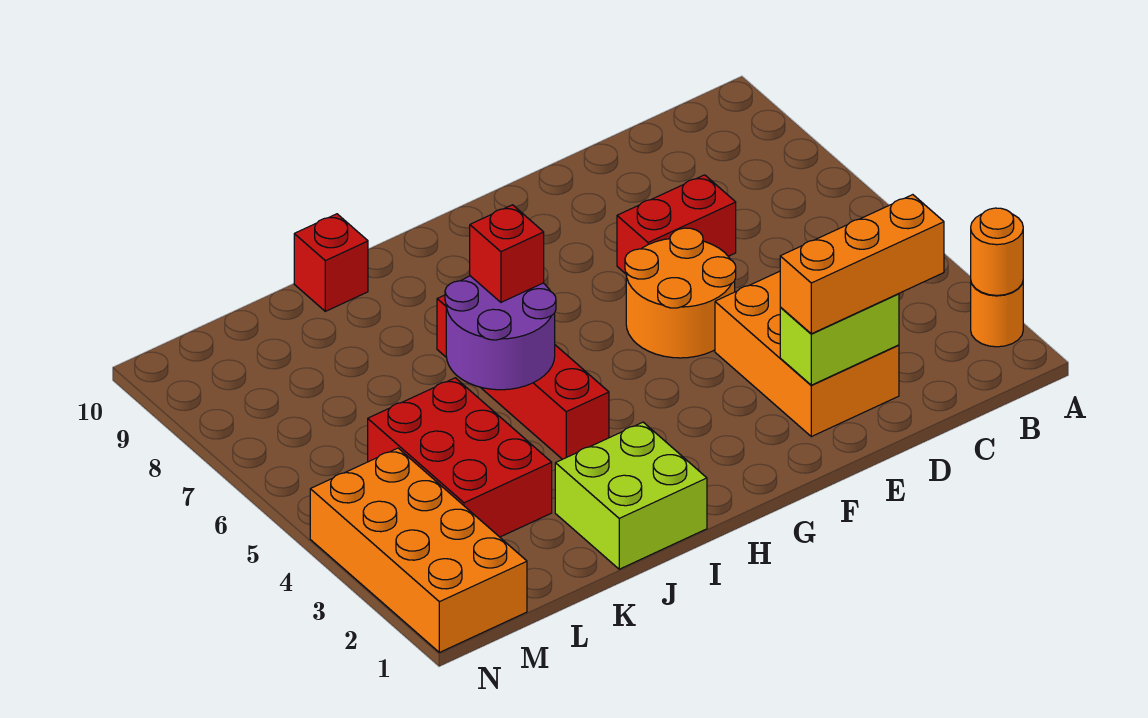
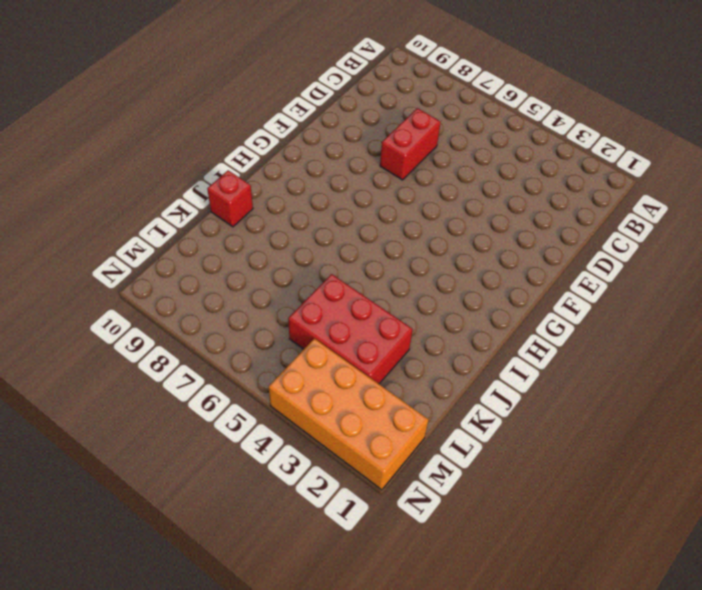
none -> orange 1x1 round brick [971,282,1023,347]
none -> orange 2x3 brick [715,271,899,437]
none -> orange 2x2 round brick [625,228,736,358]

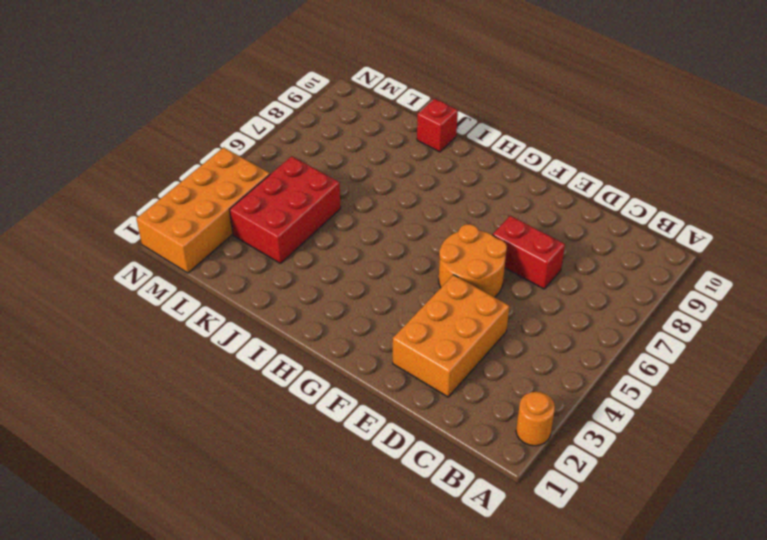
none -> lime 2x2 brick [555,422,707,569]
none -> red 1x4 brick [437,295,609,459]
none -> orange 1x1 round brick [971,208,1023,295]

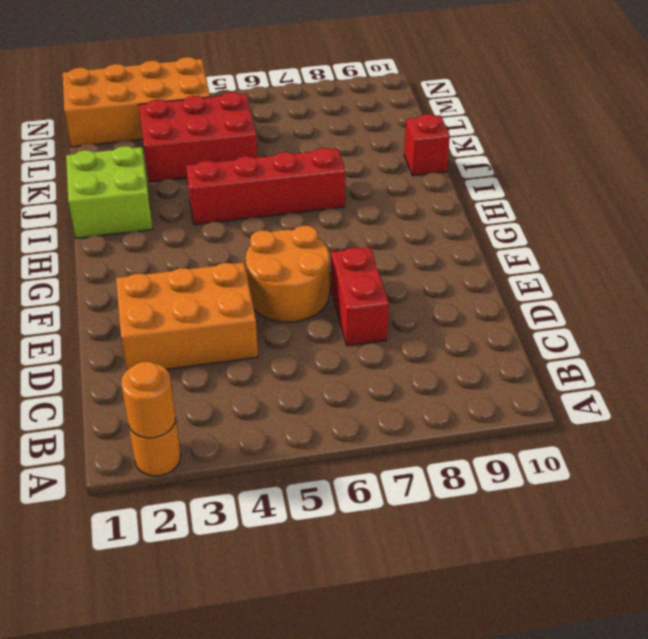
none -> lime 1x2 brick [780,294,899,385]
none -> purple 2x2 round brick [445,276,556,390]
none -> orange 1x3 brick [780,195,944,334]

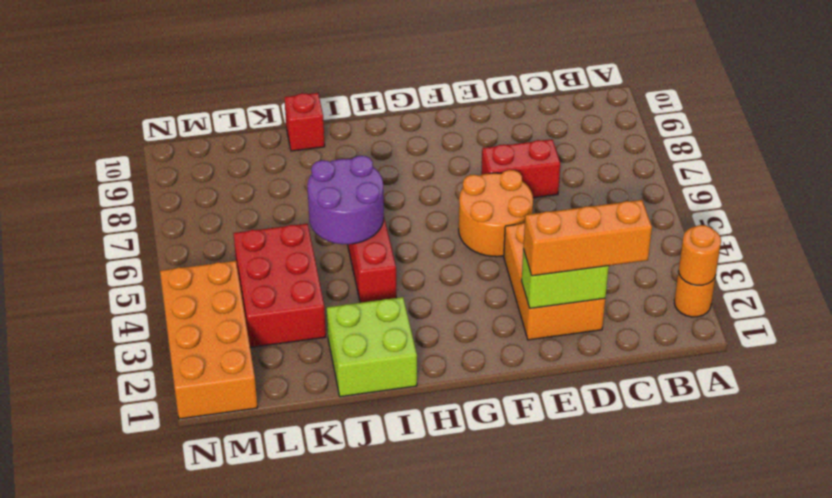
none -> red 1x1 brick [470,205,544,302]

